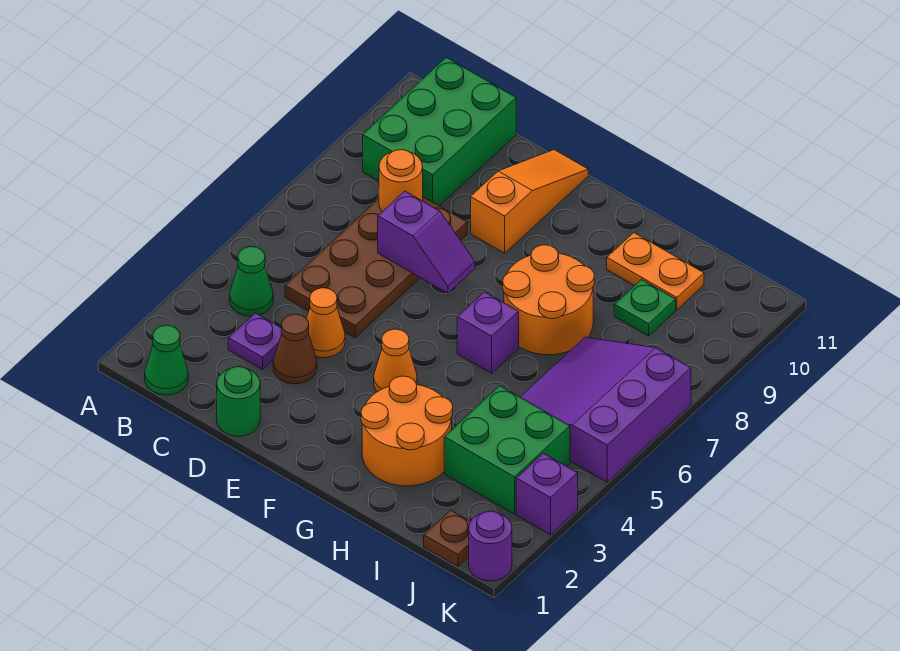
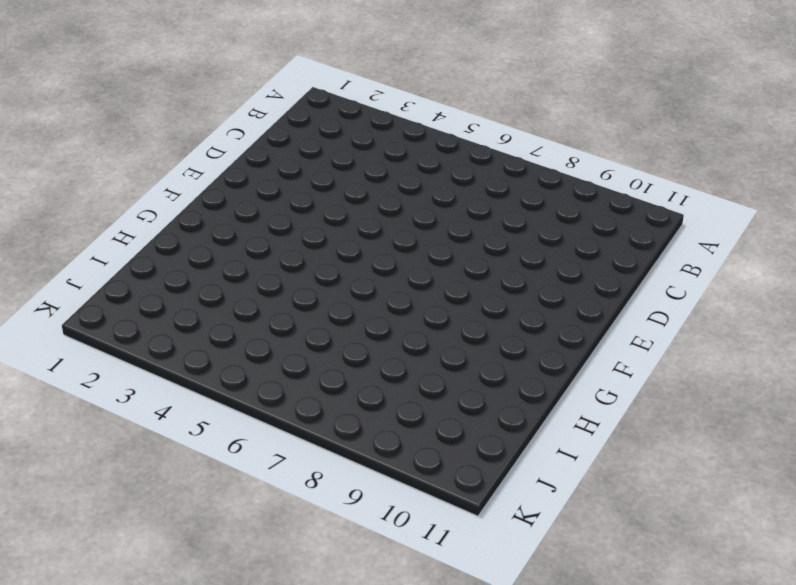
none -> green 1x1 cone [145,325,188,395]
none -> green 1x1 cone [230,247,273,316]
none -> green 2x3 brick [363,57,516,206]

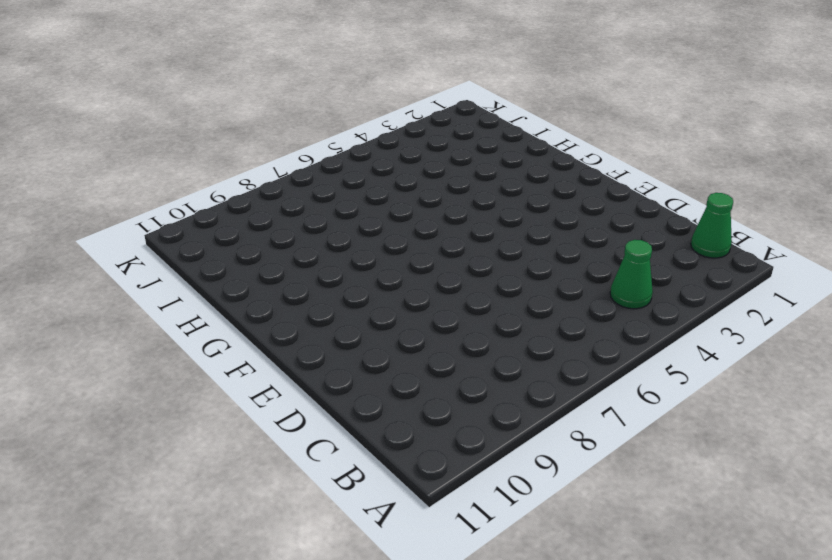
none -> green 2x3 brick [363,57,516,206]
none -> purple 1x1 plate [228,313,282,369]
none -> brown 2x4 plate [285,197,467,337]

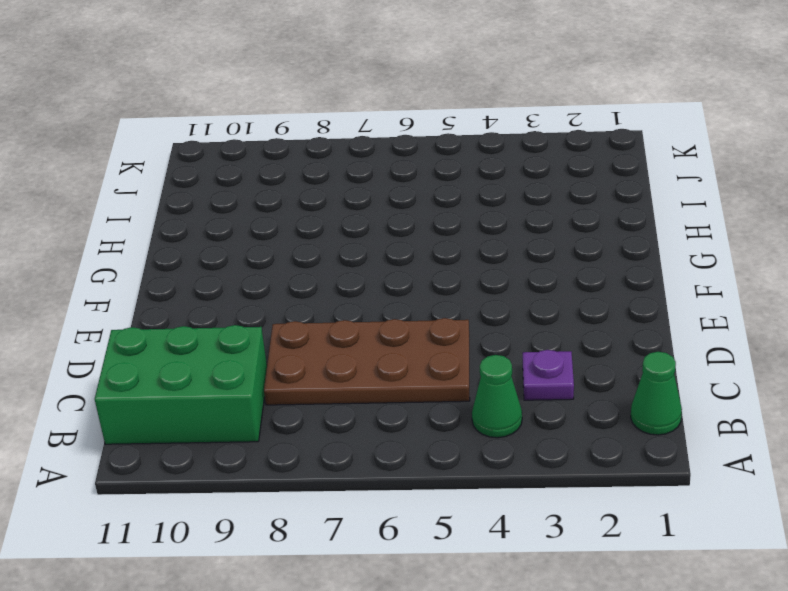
none -> green 1x1 round brick [217,367,260,436]
none -> brown 1x1 cone [273,314,317,384]
none -> orange 1x1 cone [306,288,345,358]

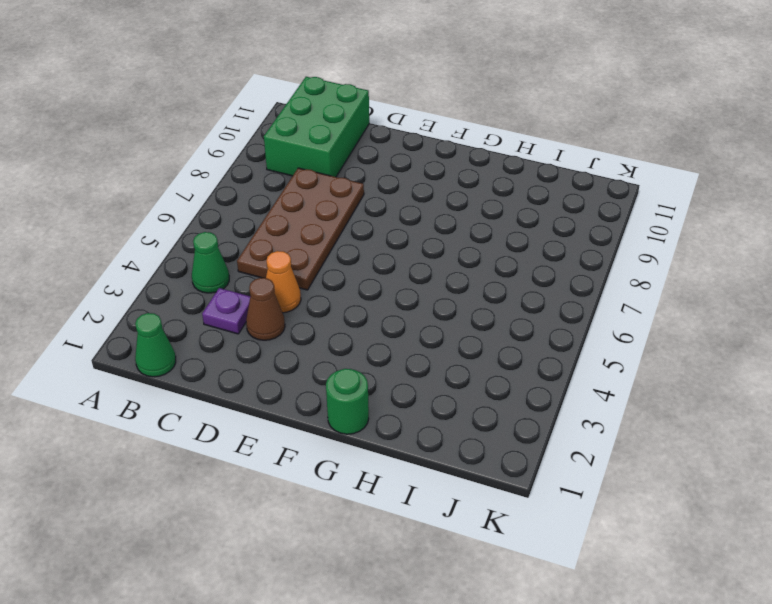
green 1x1 round brick [326,369,369,434] -> green 1x1 round brick moved to [217,367,260,436]
none -> orange 1x3 slope [471,150,588,253]
none -> orange 1x1 cone [374,329,417,392]
none -> orange 2x2 round brick [361,376,453,486]

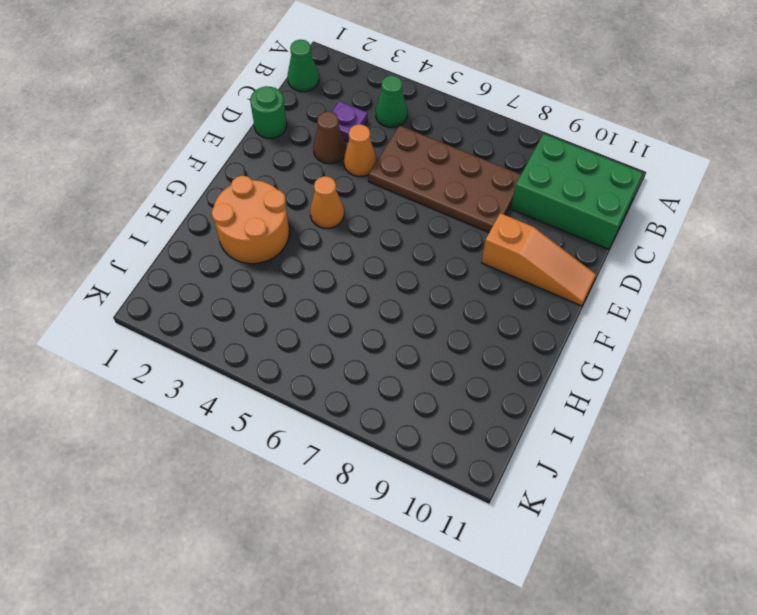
none -> purple 1x1 brick [457,292,519,373]
none -> orange 2x2 round brick [503,245,594,355]
none -> orange 1x2 plate [607,233,704,310]

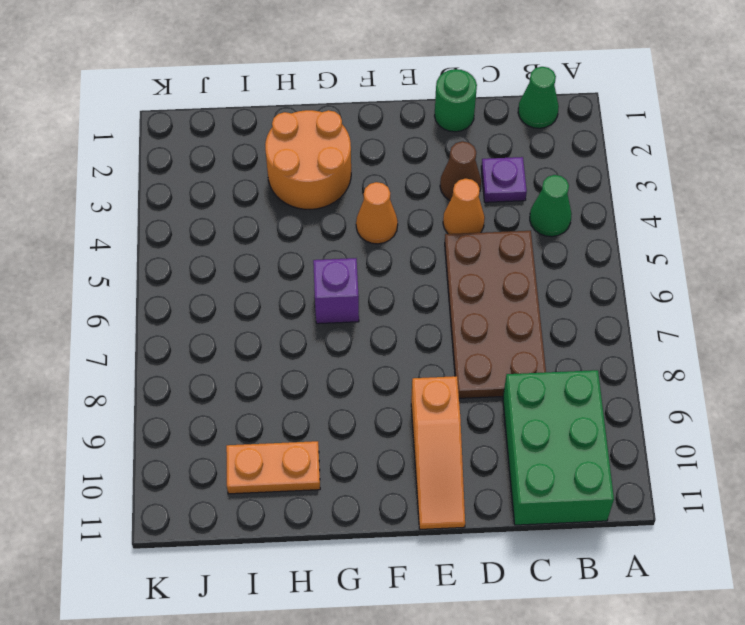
none -> orange 2x2 round brick [503,245,594,355]
none -> green 2x2 brick [444,386,570,514]
none -> purple 3x3 slope [521,337,691,482]

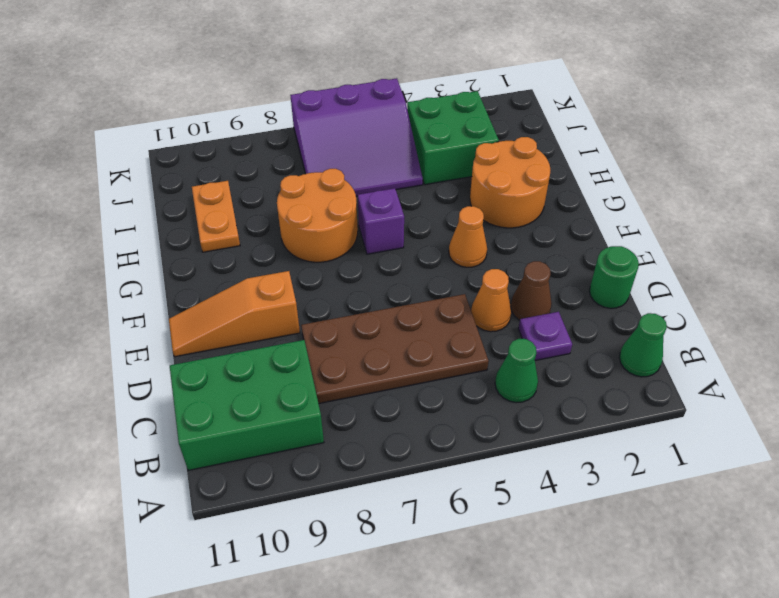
none -> green 1x1 plate [614,280,676,336]
none -> brown 1x1 plate [424,510,471,567]
none -> purple 1x1 round brick [469,511,512,581]

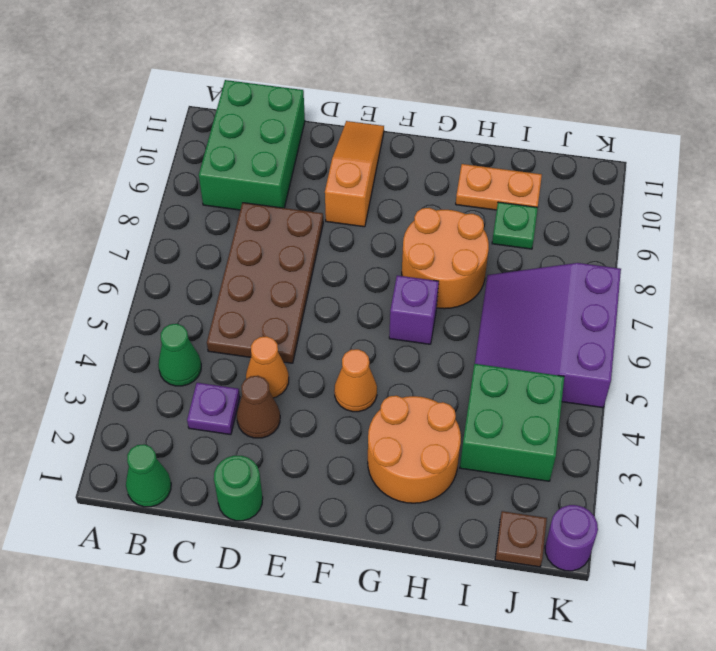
none -> purple 1x1 brick [516,453,578,535]
none -> orange 1x1 round brick [379,150,423,212]
none -> purple 1x2 slope [378,191,475,293]

